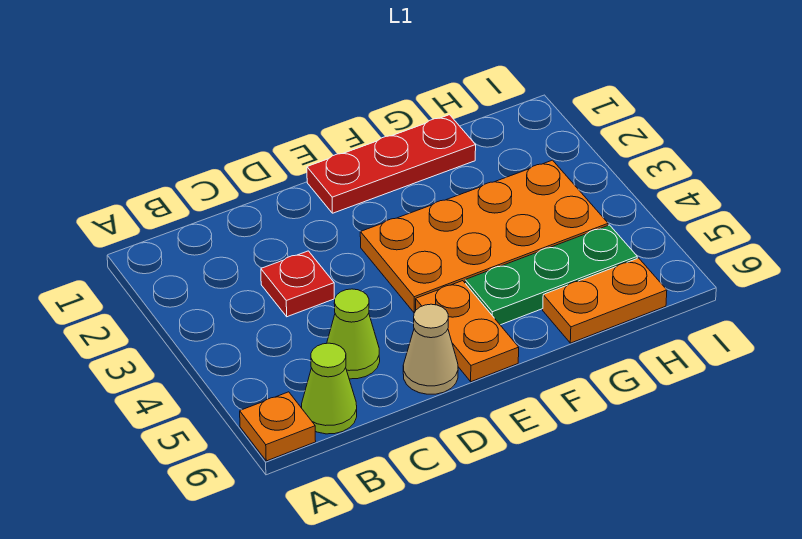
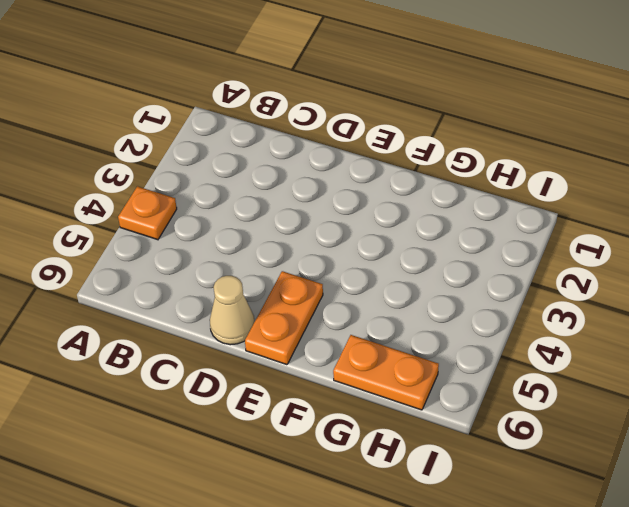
orange 1x1 plate [118,186,177,240] -> orange 1x1 plate moved to [240,392,316,461]
none -> lime 1x1 cone [302,343,357,434]
none -> red 1x1 plate [261,251,334,317]

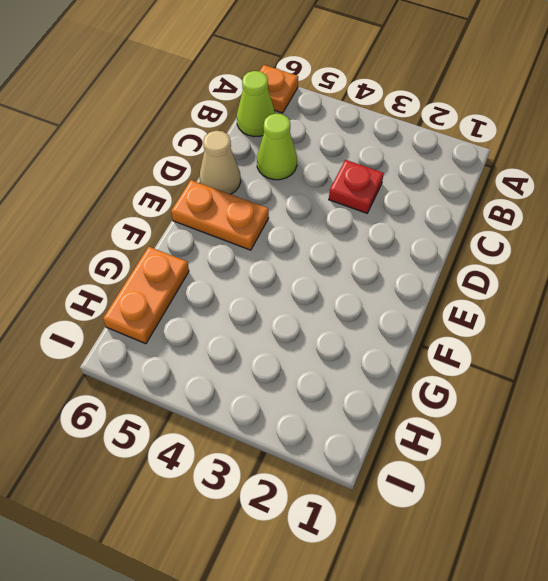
none -> red 1x3 plate [307,115,476,213]
none -> orange 2x4 plate [360,160,608,313]

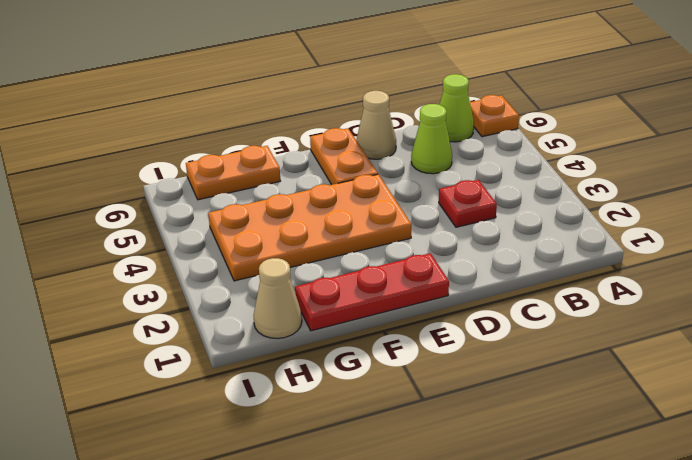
tan 1x1 cone [253,258,302,338] -> none
none -> green 1x3 plate [465,225,637,325]

